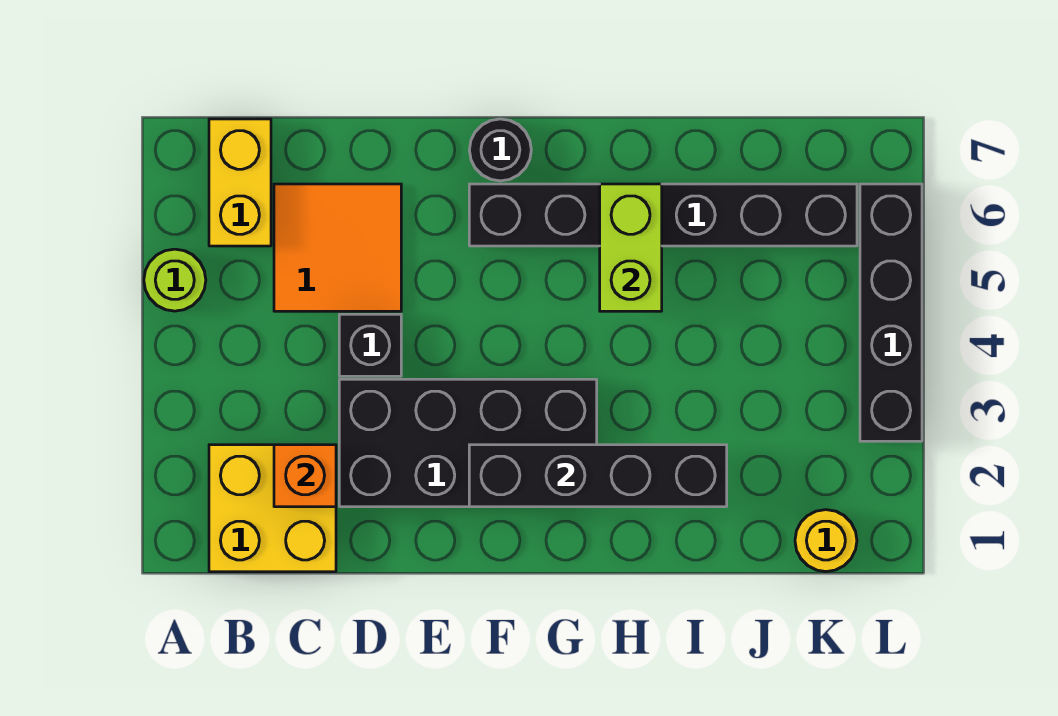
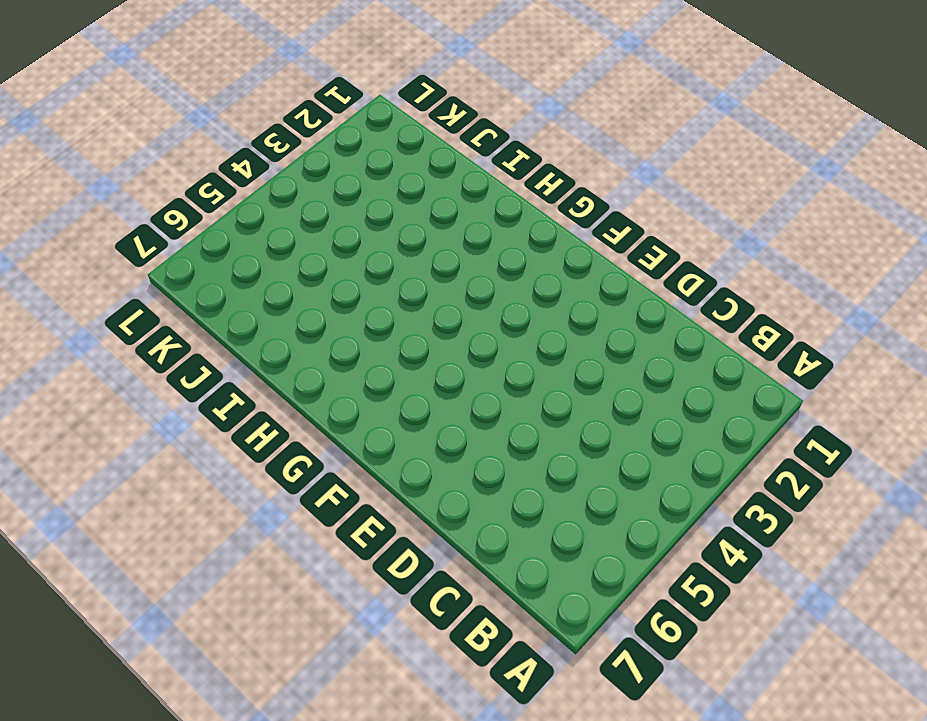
none -> lime 1x1 round brick [144,249,206,311]
none -> yellow 2x2 brick [209,445,336,572]
none -> yellow 1x2 brick [209,119,271,246]

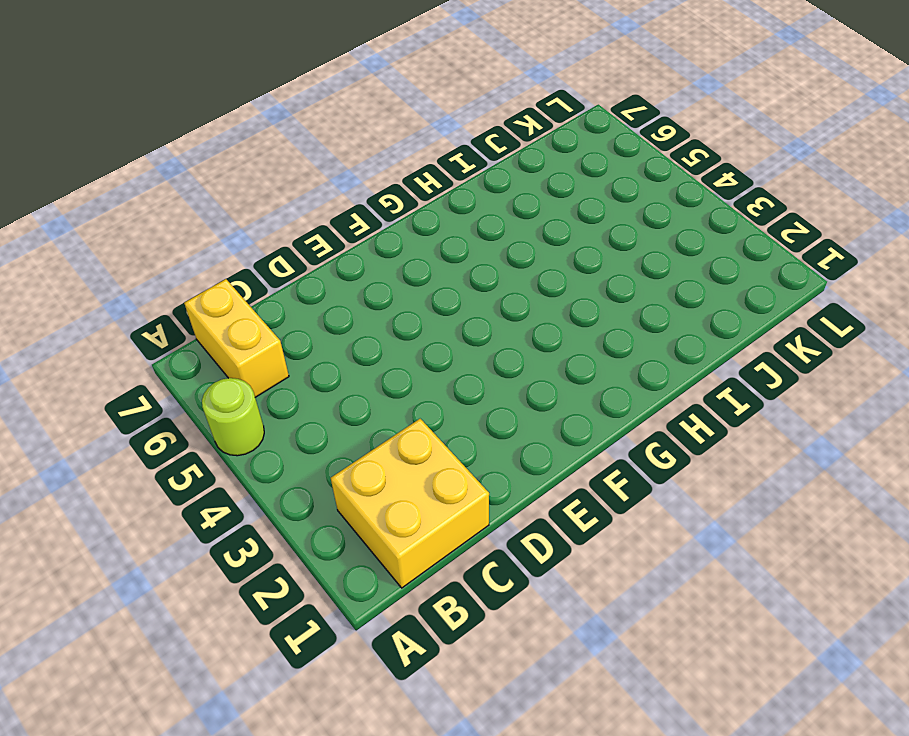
none -> orange 2x2 tile [274,184,401,311]
none -> black 2x4 brick [339,379,597,507]
none -> black 1x1 brick [339,314,401,376]

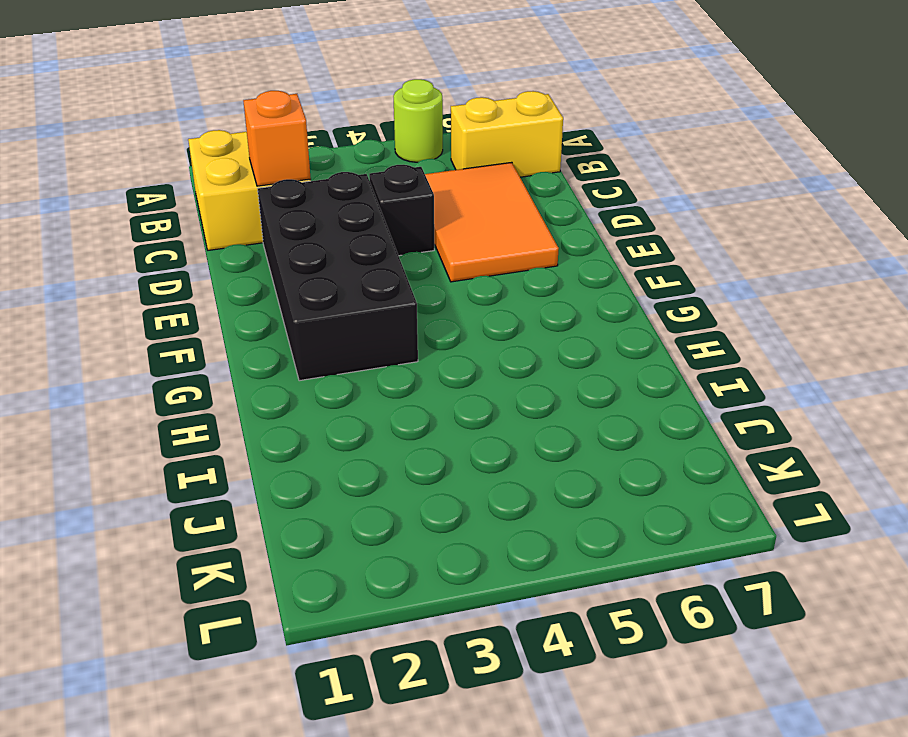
orange 2x3 tile [425,162,559,282] -> orange 2x2 tile [274,184,401,311]
none -> black 1x6 brick [469,184,857,246]
none -> black 1x1 round brick [469,119,531,181]
none -> yellow 1x1 round brick [795,510,857,572]

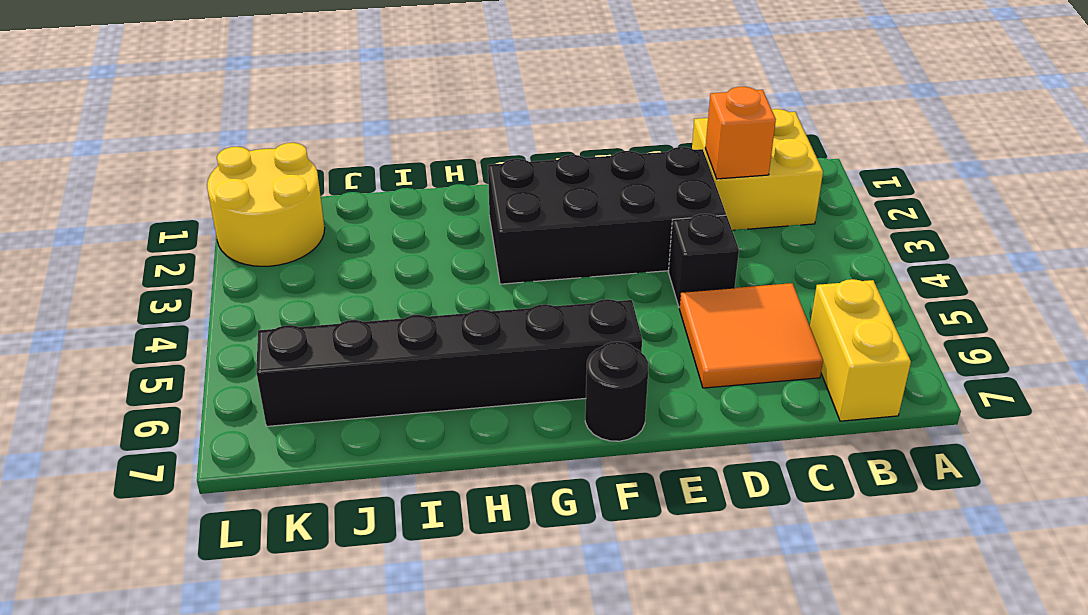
yellow 2x2 round brick [207,143,325,266] -> yellow 1x1 round brick [795,510,857,572]
none -> lime 1x1 round brick [144,249,206,311]
none -> black 1x4 brick [860,184,922,441]
none -> black 1x4 brick [469,445,727,507]

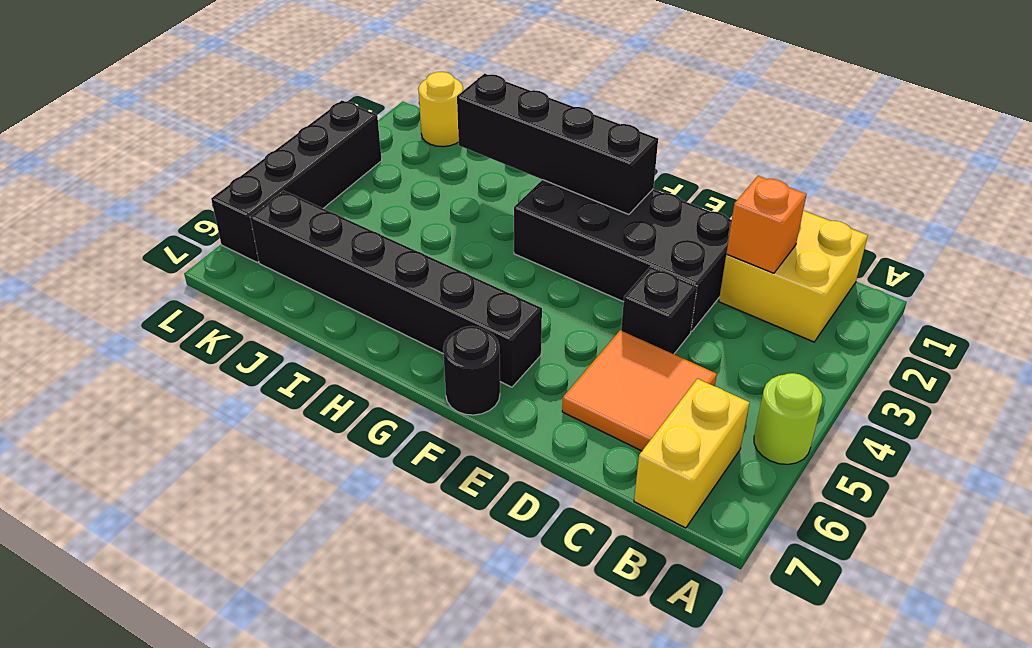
none -> lime 1x2 brick [600,184,662,311]

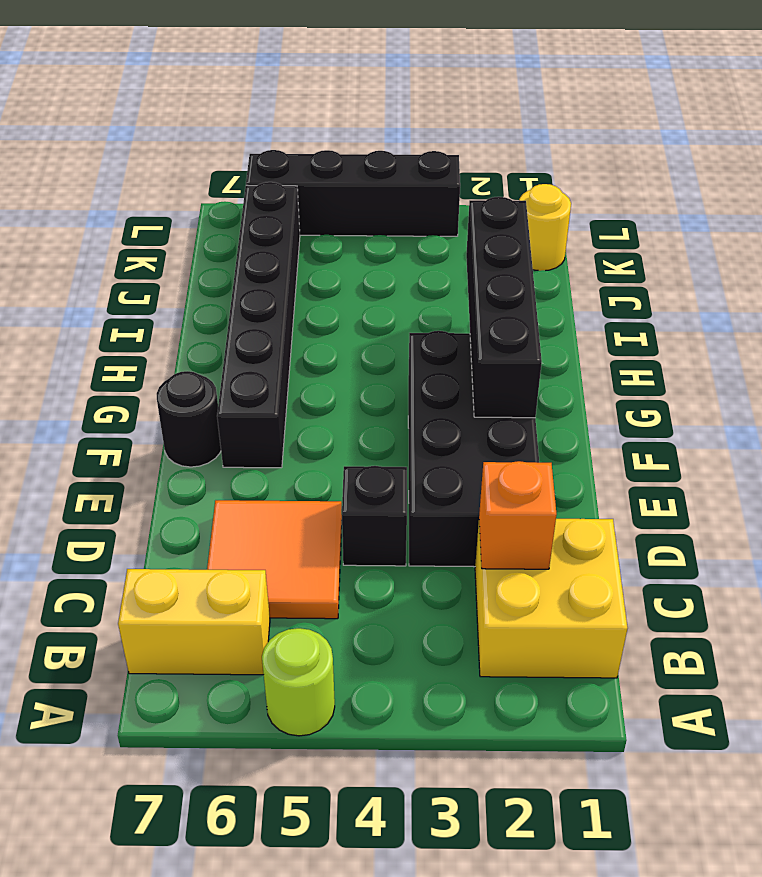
none -> lime 1x2 brick [600,184,662,311]

